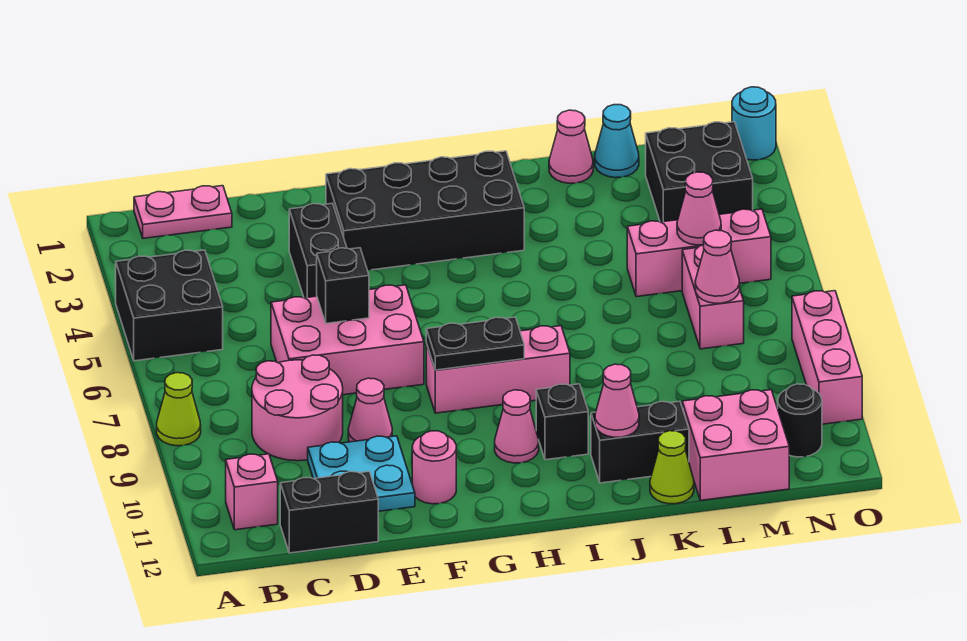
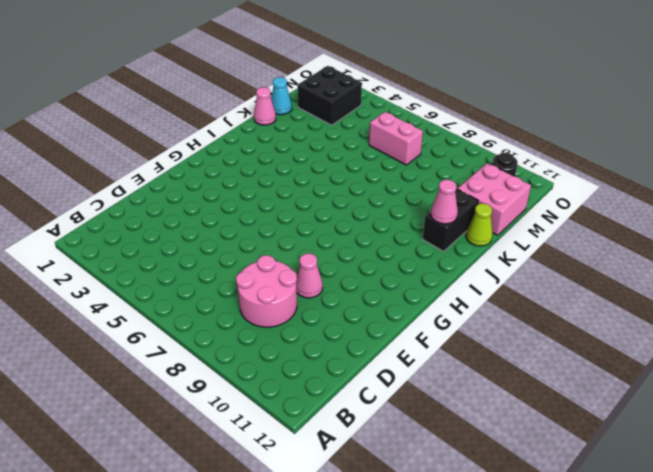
none -> black 2x2 brick [116,250,223,361]
none -> lime 1x1 cone [157,373,201,446]
none -> pink 1x2 plate [134,186,232,238]
none -> pink 1x1 brick [226,454,278,530]

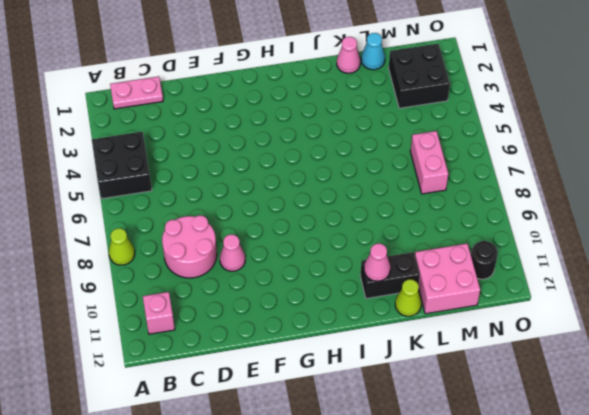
none -> black 1x2 brick [280,472,378,553]
none -> pink 2x3 brick [271,285,424,395]
none -> cyan 2x2 plate [308,436,415,511]
none -> black 1x2 brick [289,203,347,298]

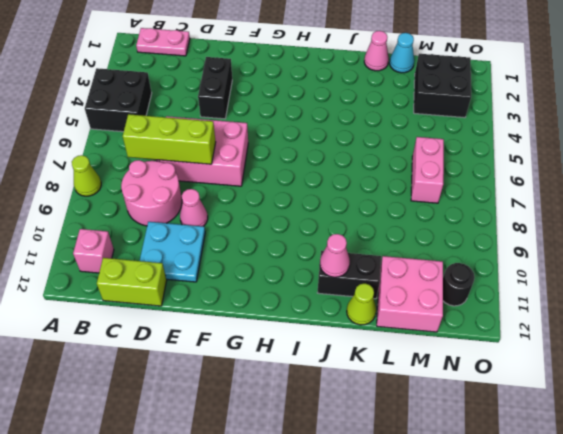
lime 1x3 brick [123,114,216,164] -> none
lime 1x2 brick [97,258,167,306] -> black 1x2 brick [280,472,378,553]
none -> black 2x4 brick [326,151,524,270]
none -> pink 1x1 round brick [412,431,456,504]
none -> pink 1x3 brick [426,326,570,413]
none -> pink 1x1 cone [495,390,539,463]

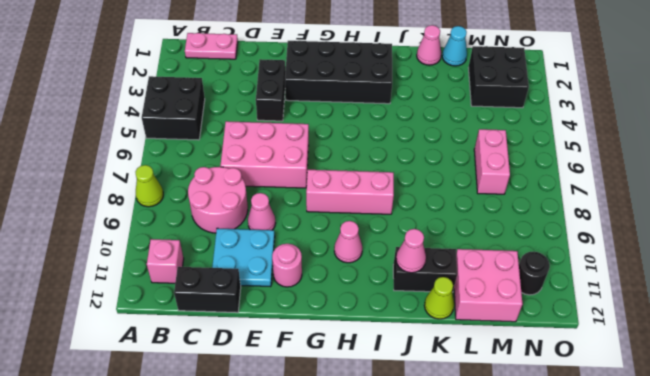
none -> black 1x1 brick [536,384,588,460]
none -> pink 1x3 brick [627,209,771,297]
none -> cyan 1x1 round brick [732,87,776,160]
none -> pink 1x3 brick [792,291,862,424]

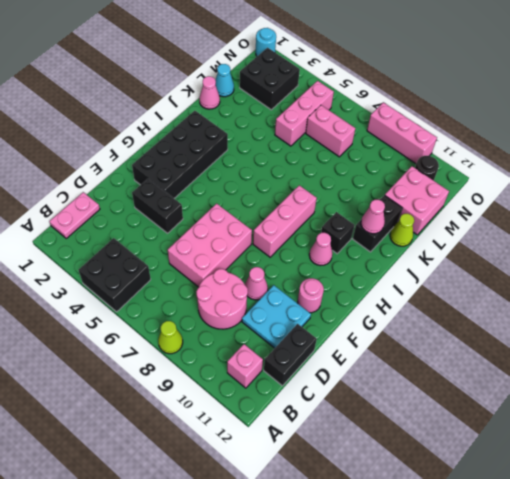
none -> black 1x1 brick [317,248,369,323]
none -> black 1x2 plate [426,317,524,370]
none -> pink 1x1 cone [677,172,721,245]
none -> pink 1x1 cone [695,230,740,303]

